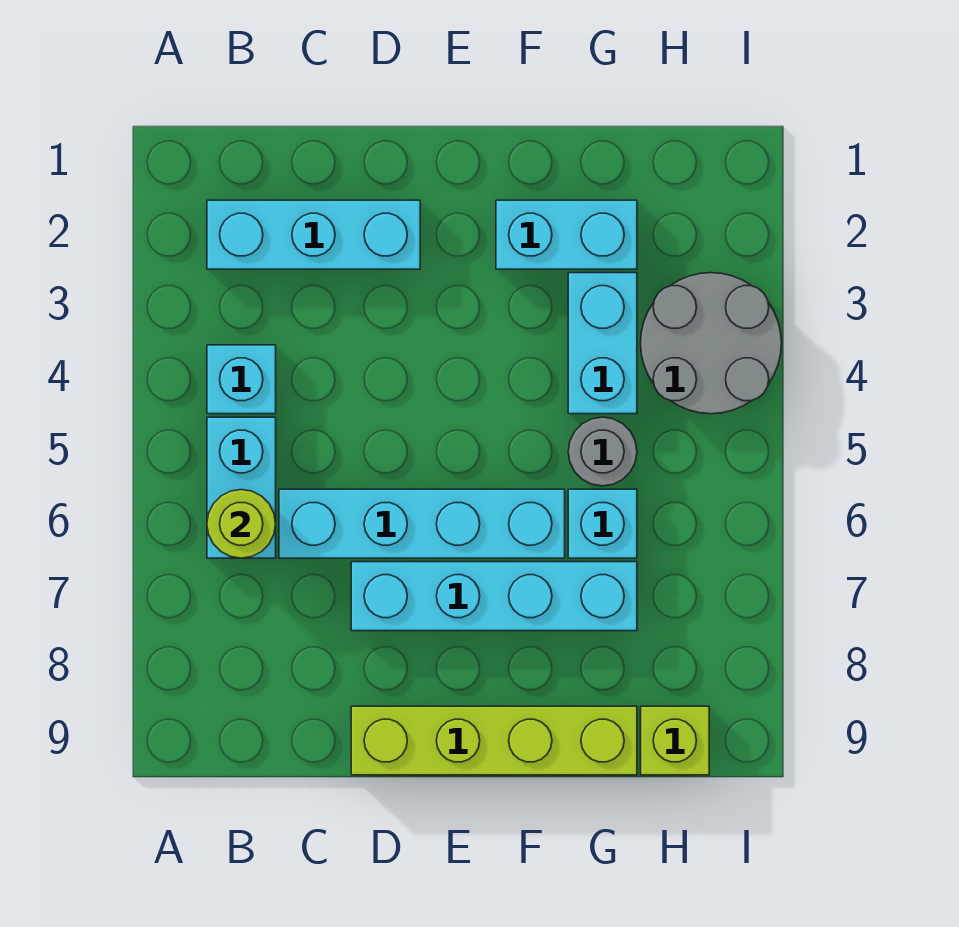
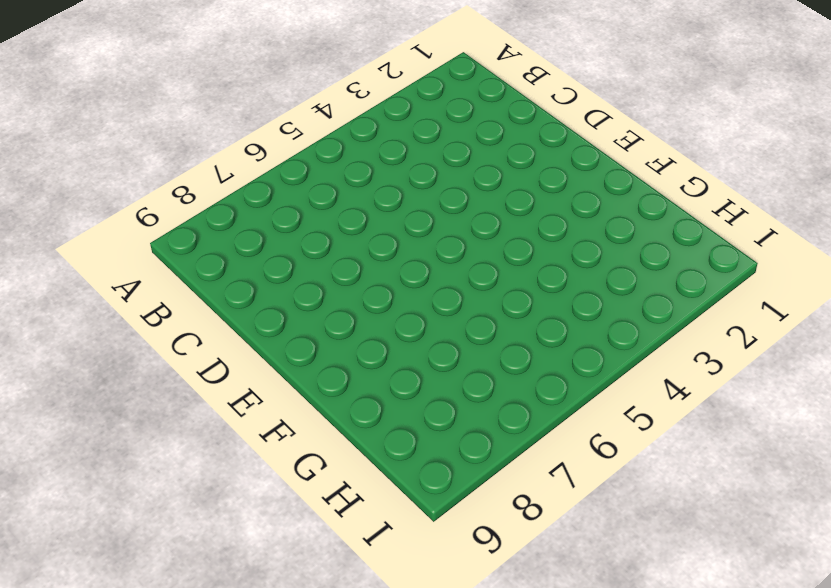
none -> cyan 1x3 brick [207,200,420,269]
none -> cyan 1x1 brick [207,345,276,414]
none -> cyan 1x2 brick [207,417,276,558]

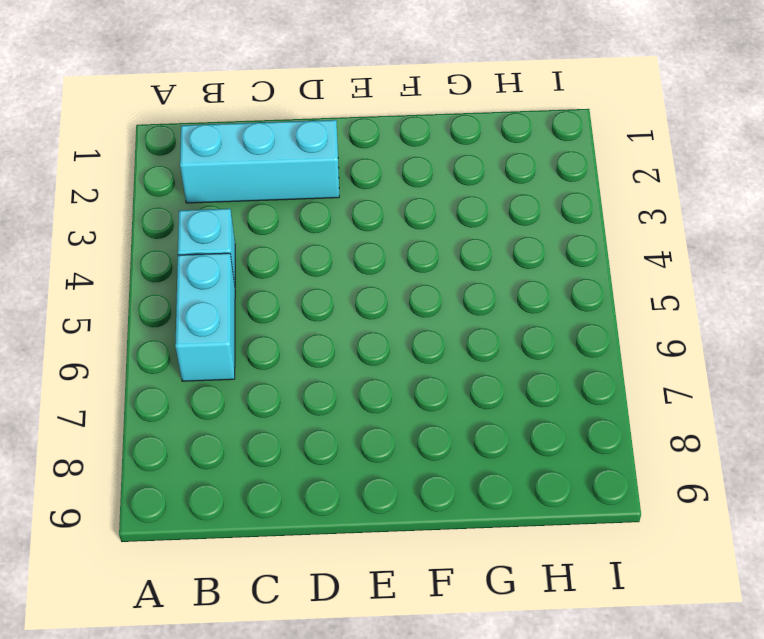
none -> cyan 1x4 brick [279,489,565,558]
none -> cyan 1x4 brick [351,562,637,631]
none -> lime 1x4 brick [351,706,637,775]

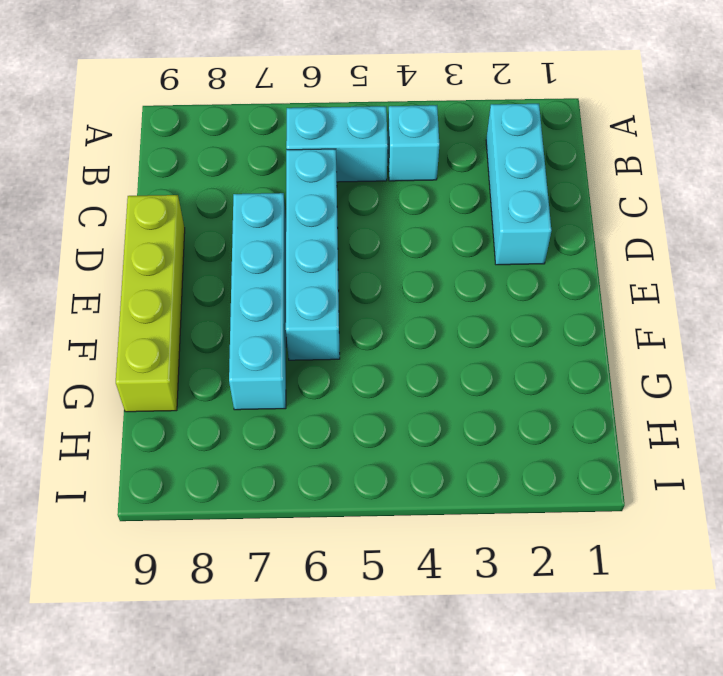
none -> cyan 1x2 brick [496,200,637,269]
none -> cyan 1x2 brick [568,273,637,414]
none -> grey 1x1 round brick [568,417,637,486]

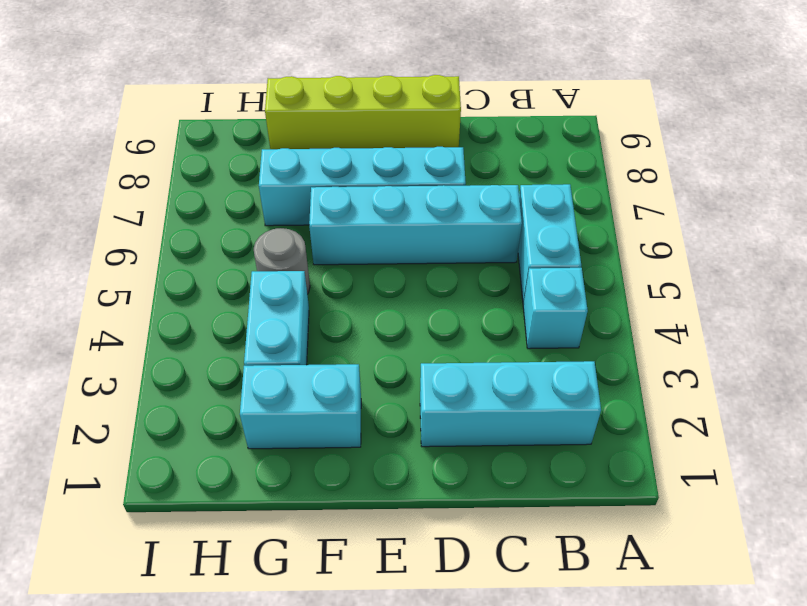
none -> cyan 1x1 brick [568,489,637,558]
none -> grey 2x2 round brick [641,273,782,414]
none -> lime 1x1 brick [641,706,709,775]

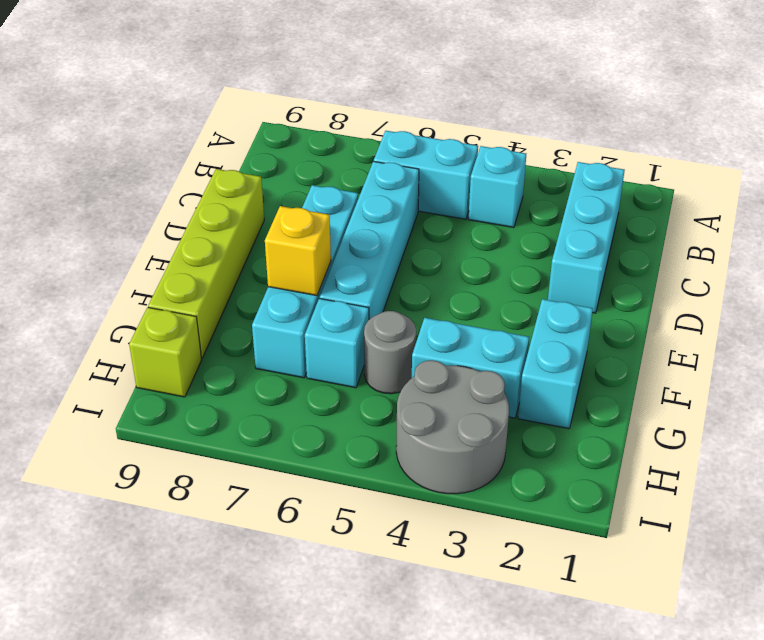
yellow 1x1 brick [265,206,331,296] -> none
none -> lime 1x1 round brick [207,490,276,558]

